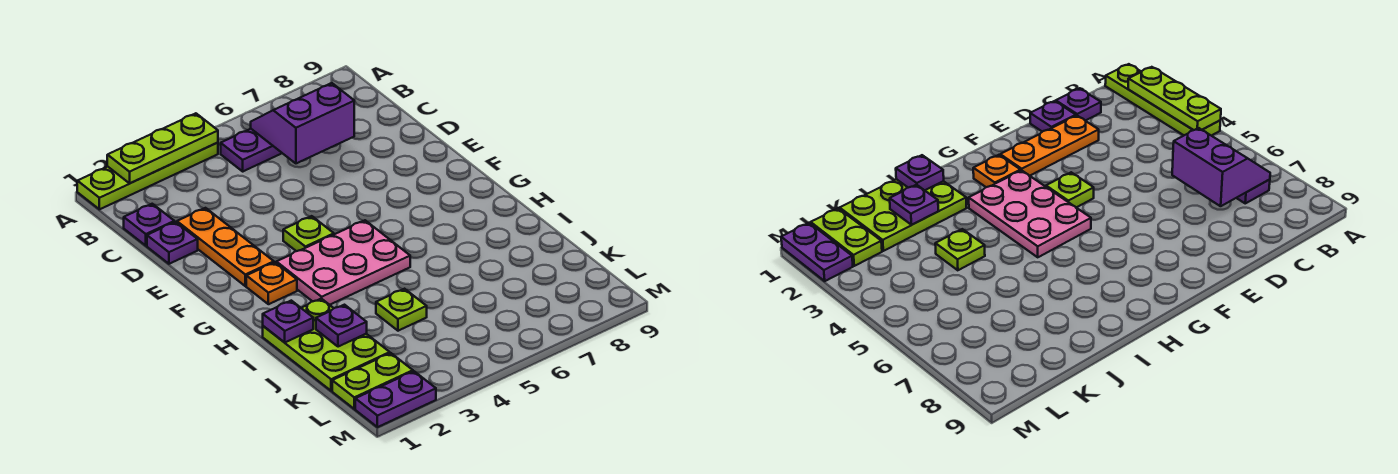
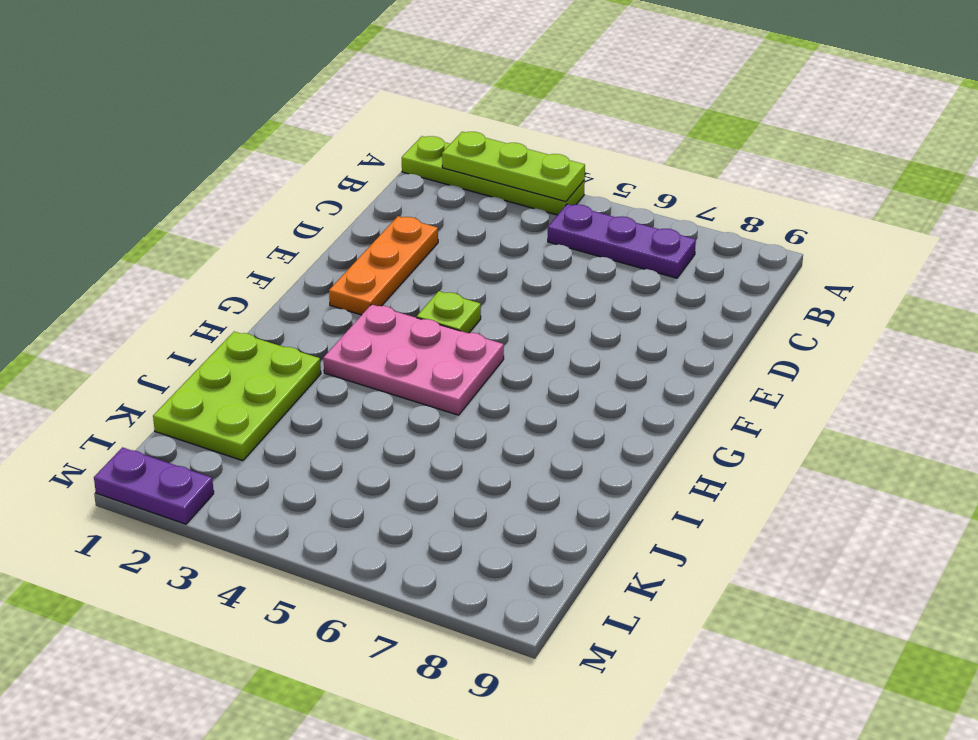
none -> purple 1x1 plate [124,204,174,246]
none -> purple 1x1 plate [147,222,198,264]
none -> orange 1x1 plate [246,262,297,304]

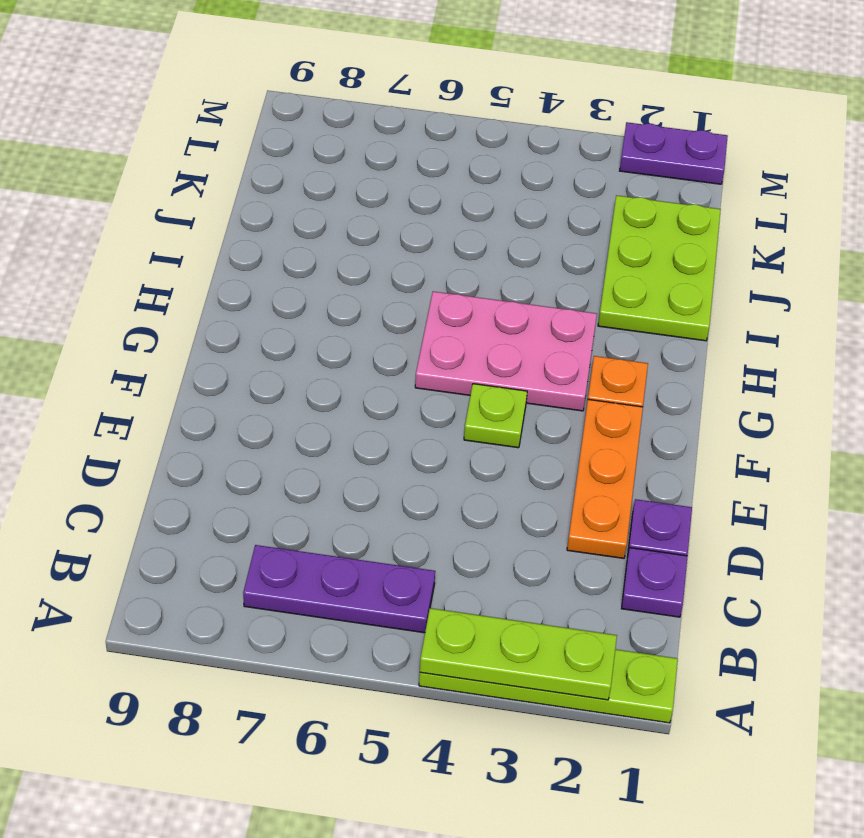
none -> lime 1x1 plate [376,289,427,331]
none -> lime 1x2 plate [332,353,413,409]
none -> purple 2x2 slope [251,83,354,163]

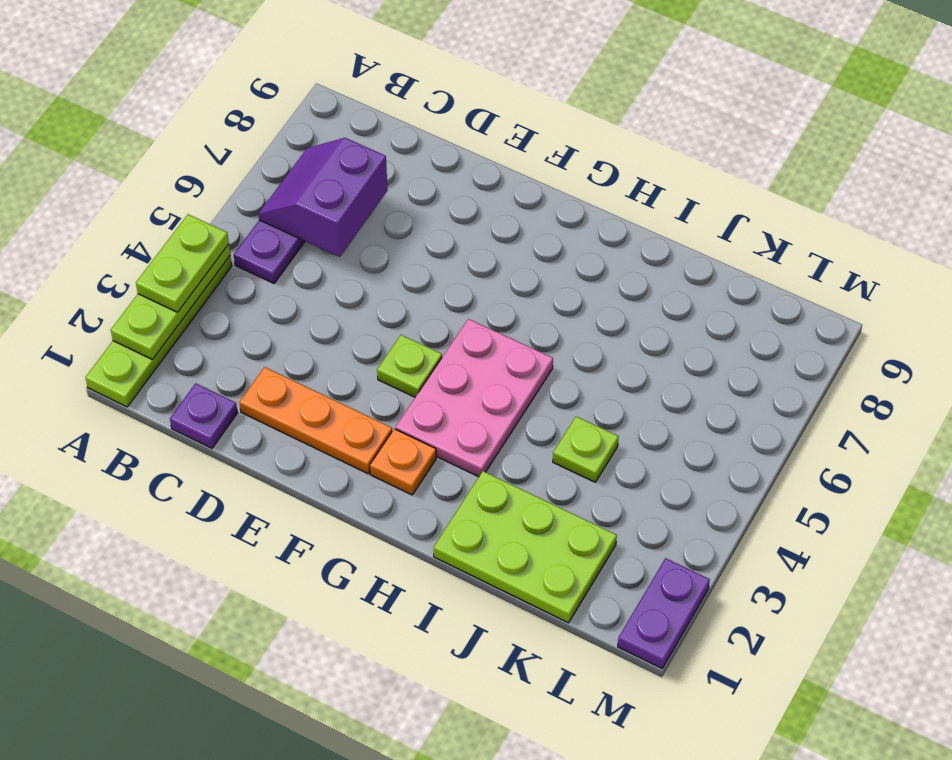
lime 1x2 plate [136,214,229,312] -> lime 1x2 plate moved to [332,353,413,409]
none -> purple 1x1 plate [147,222,198,264]
none -> purple 1x1 plate [263,301,313,342]
none -> purple 1x1 plate [316,305,367,347]

